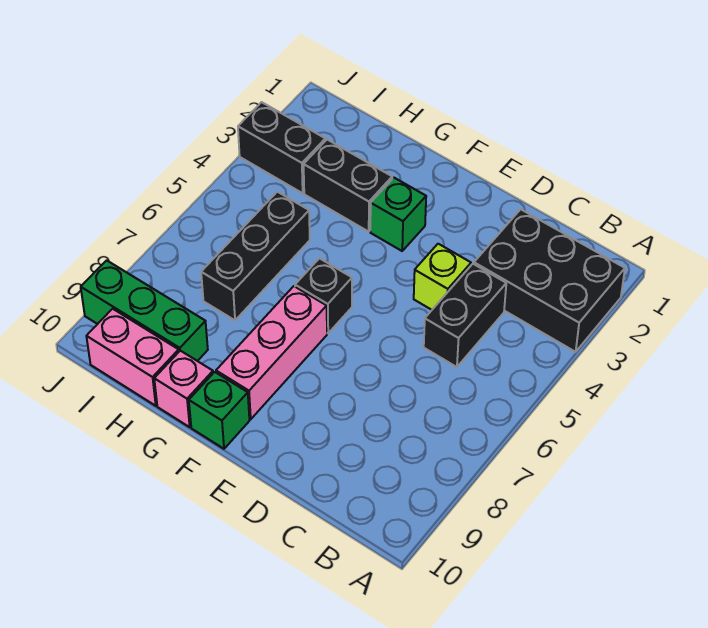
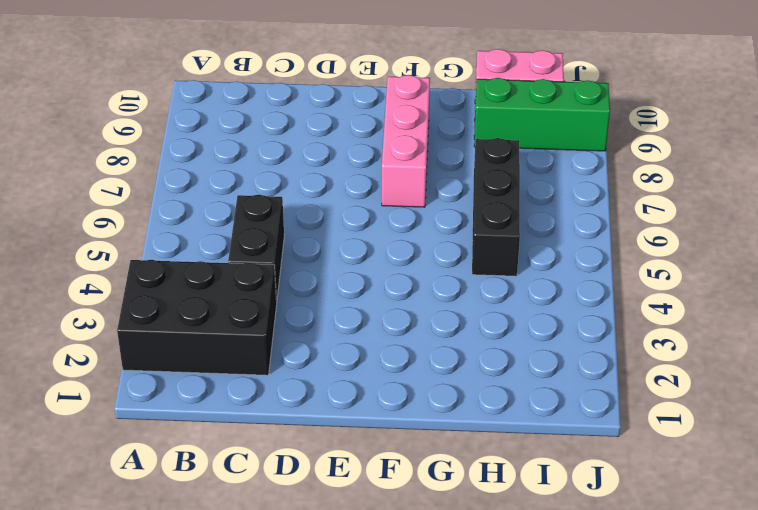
none -> lime 1x1 brick [414,244,471,310]
none -> green 1x1 brick [370,178,426,251]
none -> black 1x1 brick [295,258,352,333]

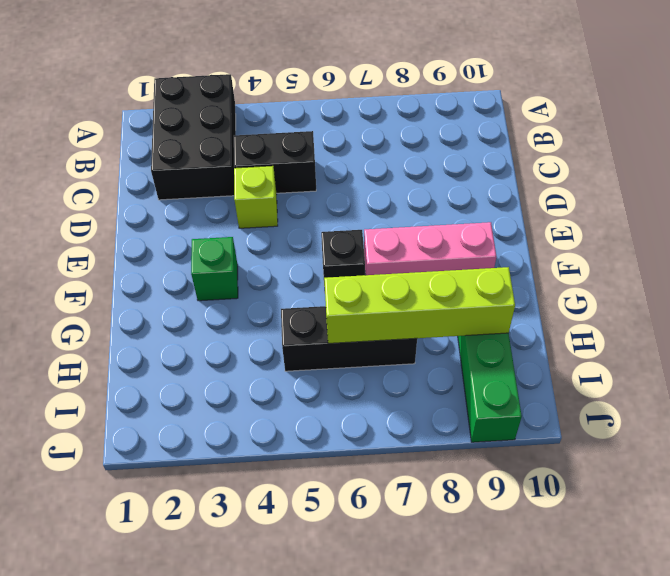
lime 1x4 brick [324,267,515,343] -> none
none -> green 1x1 brick [189,372,249,449]
none -> black 1x2 brick [304,140,392,232]
none -> pink 1x1 brick [154,351,213,427]

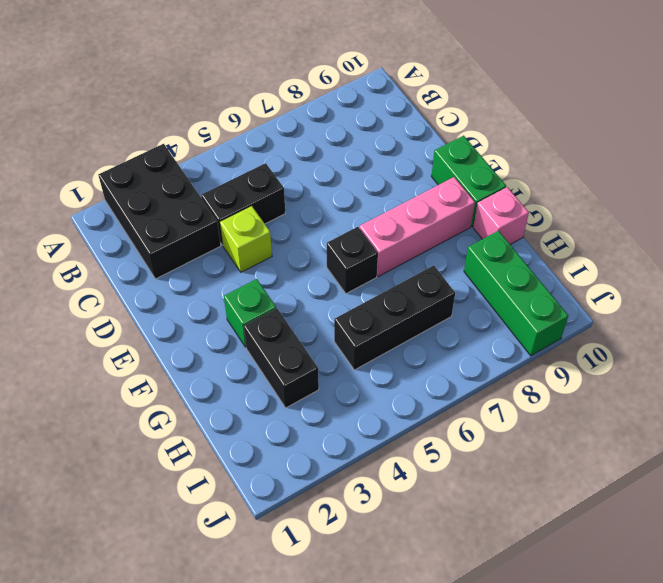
green 1x2 brick [431,136,506,226] -> green 1x1 brick [189,372,249,449]
none -> pink 1x2 brick [86,309,179,406]
none -> black 1x2 brick [238,102,325,193]

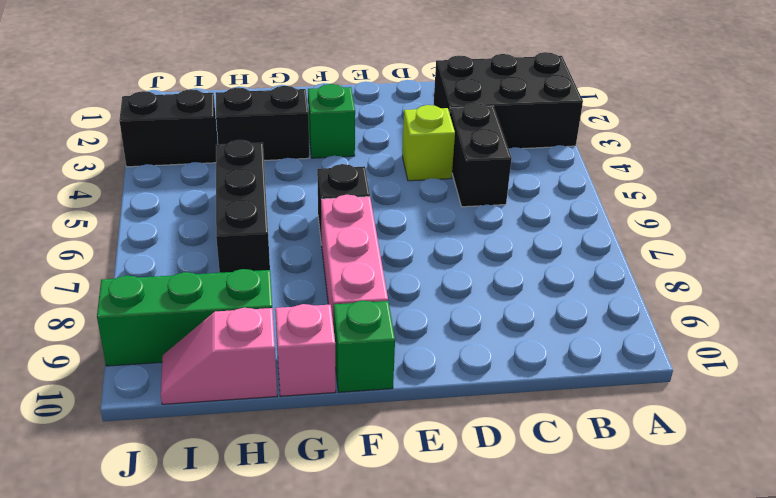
pink 1x2 slope [161,308,277,404] -> pink 1x2 brick [86,309,179,406]

